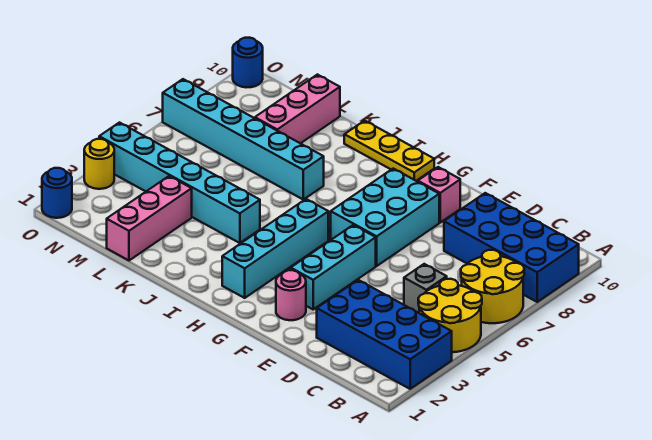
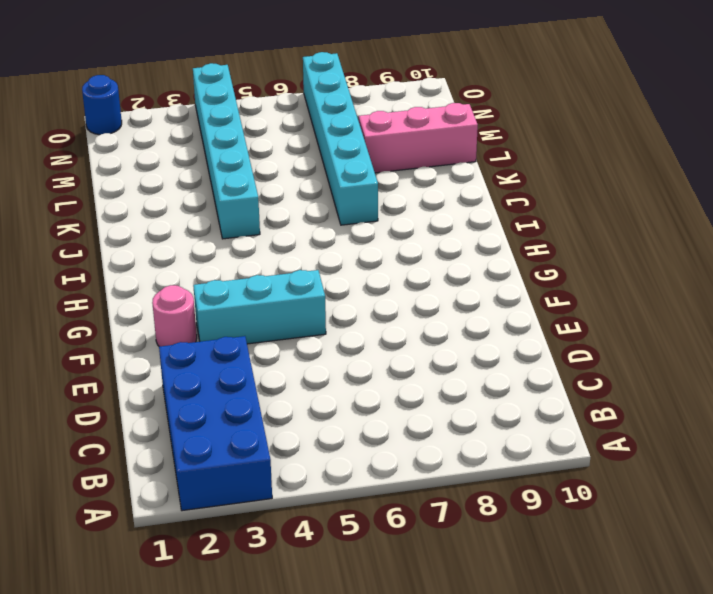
none -> yellow 2x2 round brick [418,279,482,352]
none -> yellow 2x2 round brick [461,250,524,323]
none -> blue 2x4 brick [444,193,579,302]

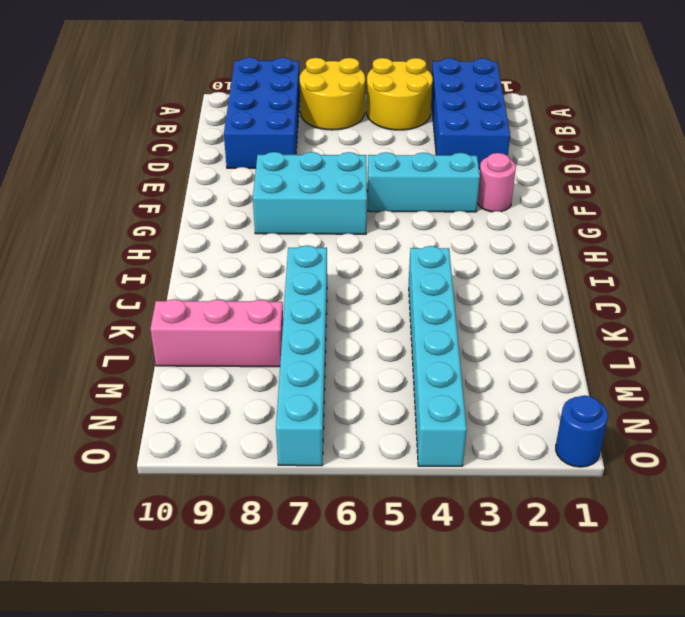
none -> grey 1x1 brick [404,264,447,313]
none -> pink 1x1 brick [418,167,460,222]
none -> cyan 1x4 brick [222,199,328,298]

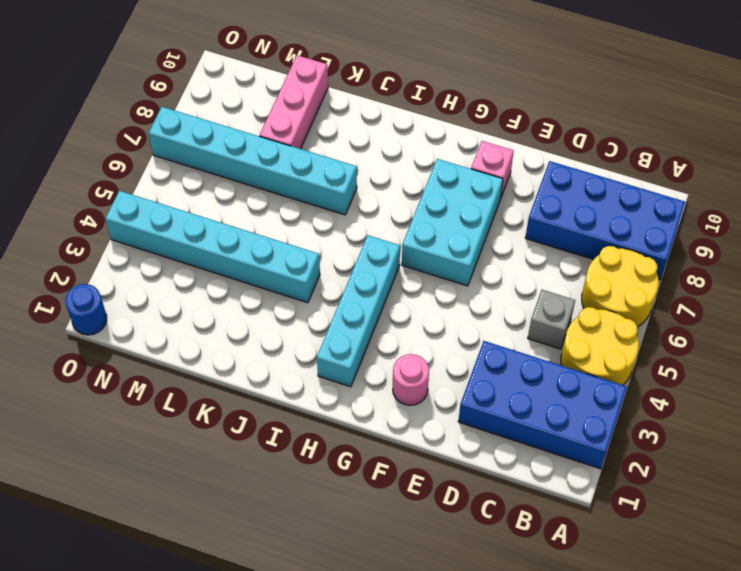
none -> cyan 1x3 brick [291,225,376,309]
none -> yellow 1x3 plate [344,121,434,181]
none -> pink 1x3 brick [107,176,192,260]

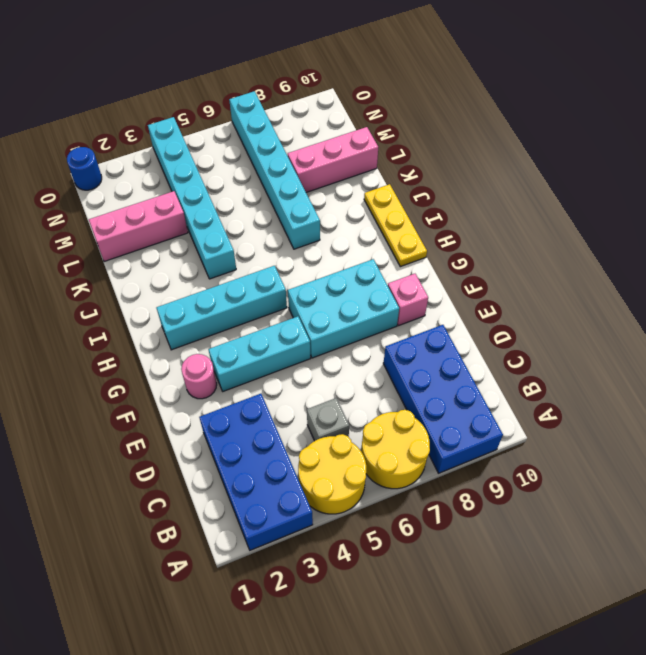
none -> yellow 1x1 round brick [84,139,114,189]
none -> blue 1x1 round brick [233,38,263,87]

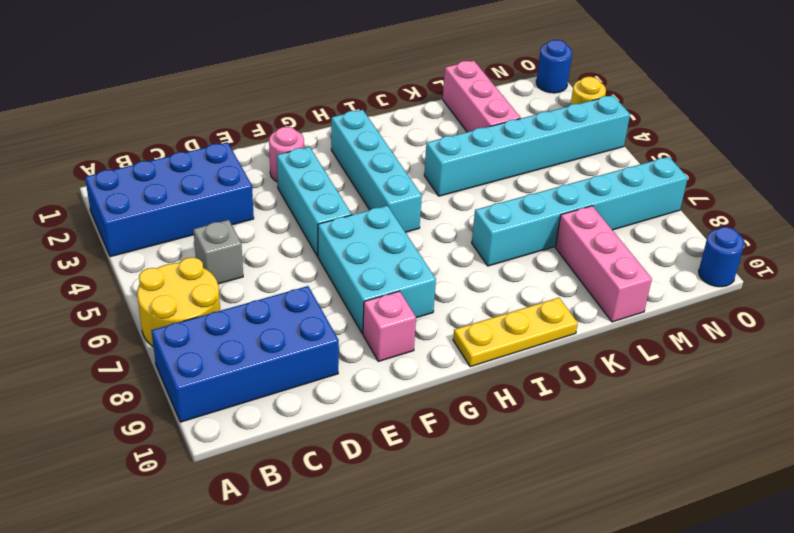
none -> yellow 2x2 round brick [418,279,482,352]

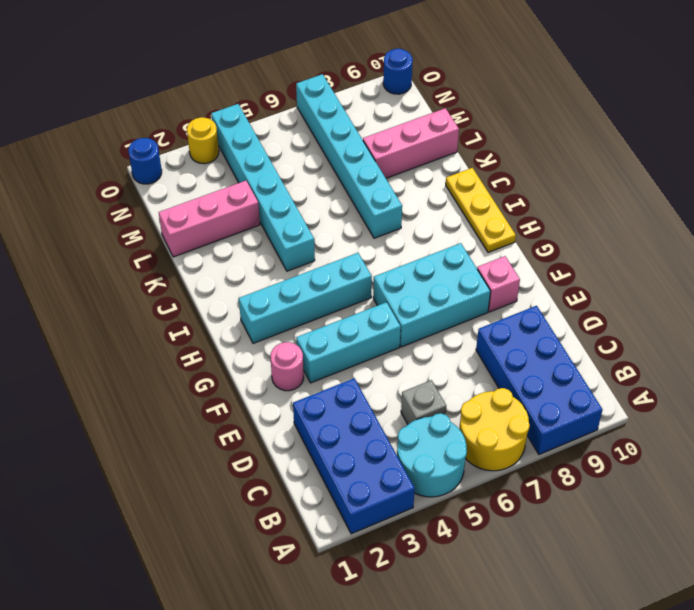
cyan 2x2 round brick [397,413,467,497] -> yellow 2x2 round brick [418,279,482,352]

